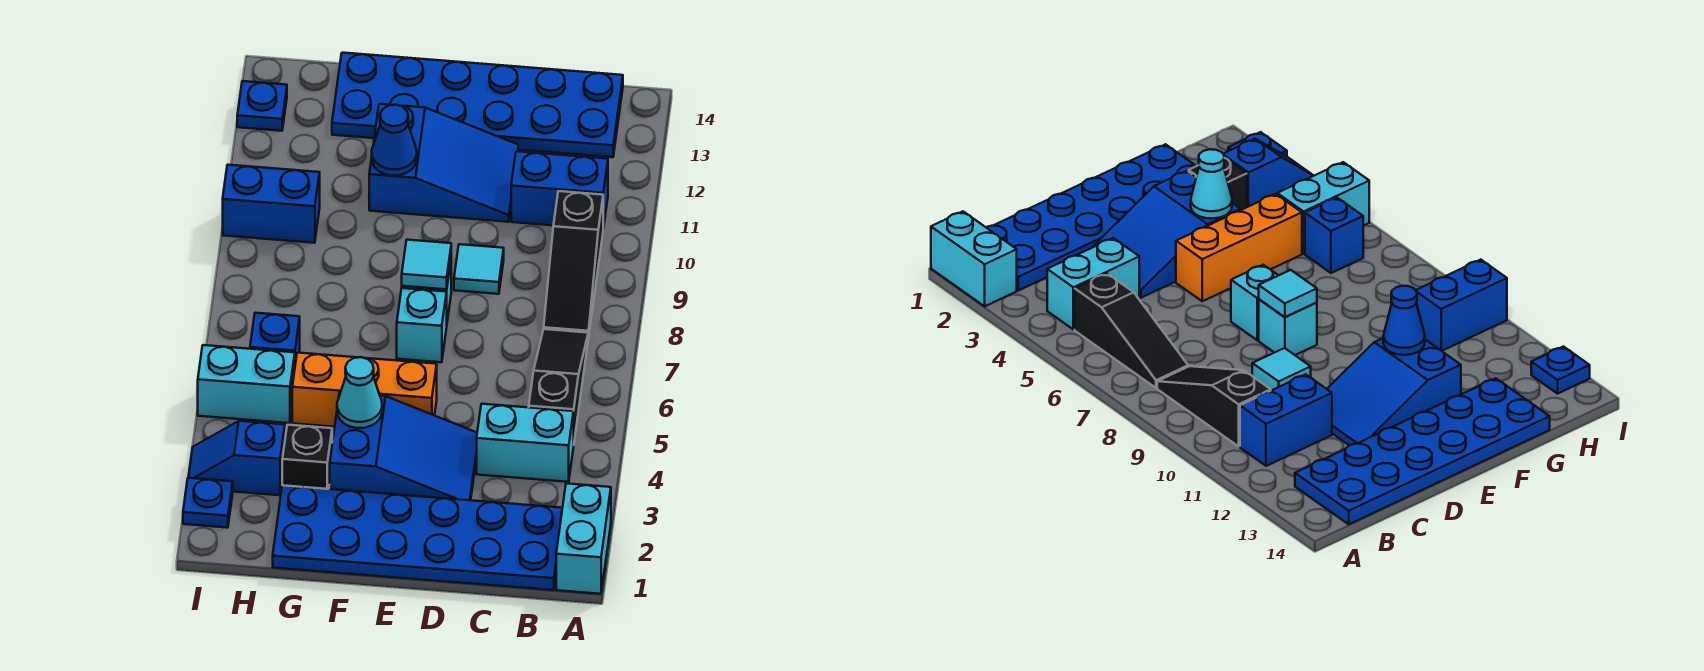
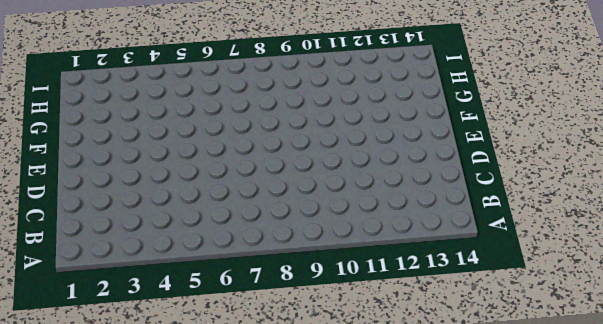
none -> cyan 1x2 brick [556,483,611,594]
none -> blue 2x6 plate [273,485,562,590]
none -> cyan 1x2 brick [477,404,574,482]

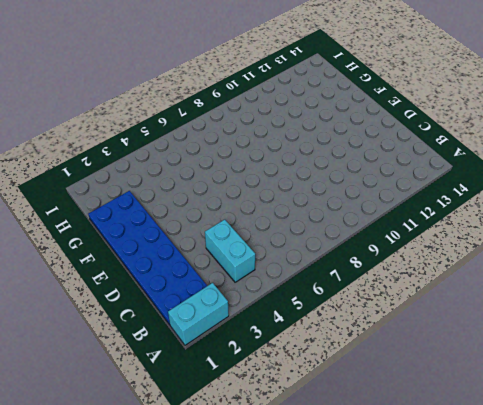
none -> black 1x3 slope [529,329,588,441]
none -> black 1x3 slope [544,191,603,337]
none -> blue 1x2 brick [511,151,608,229]

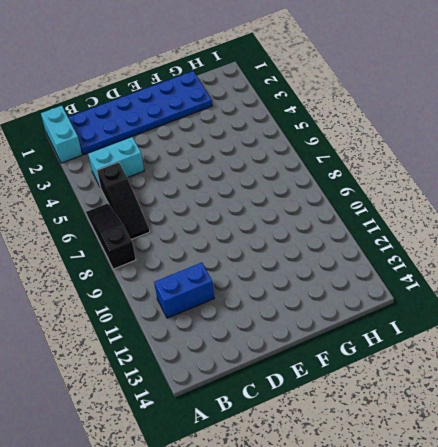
black 1x3 slope [86,203,136,269] -> black 1x3 slope moved to [544,191,603,337]
none -> blue 2x6 plate [332,53,623,157]
none -> blue 2x3 slope [330,393,477,500]
none -> cyan 1x1 tile [454,244,504,294]

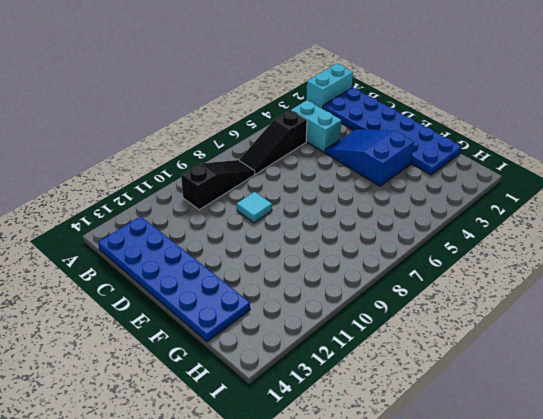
none -> blue 1x2 brick [511,151,608,229]
none -> blue 2x3 slope [369,104,519,222]
none -> orange 1x3 brick [292,353,437,427]

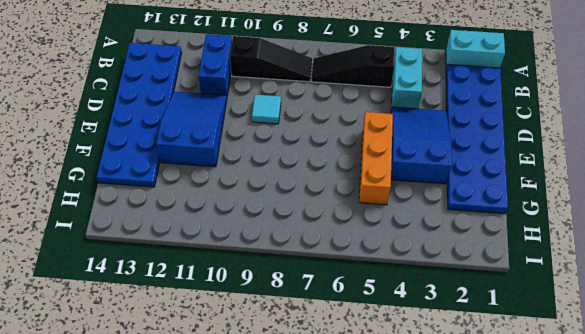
none -> cyan 1x1 brick [397,288,447,362]
none -> cyan 1x1 brick [1259,299,1317,355]
none -> black 1x1 brick [282,425,332,489]

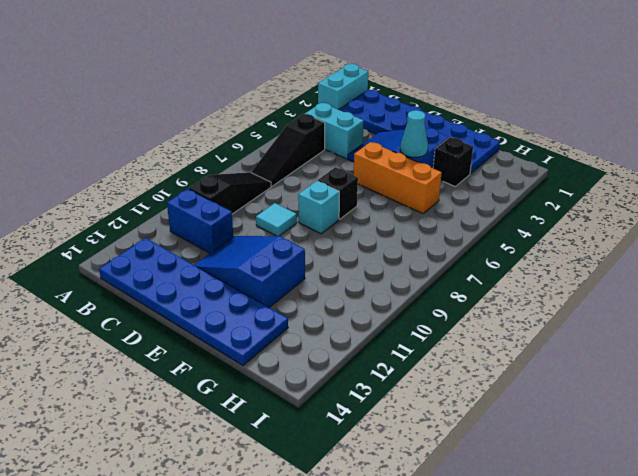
black 1x1 brick [318,167,358,219] -> cyan 1x1 brick [397,288,447,362]
none -> blue 1x2 slope [188,421,285,495]
none -> cyan 1x2 brick [198,345,295,423]
none -> blue 1x1 brick [250,313,300,364]

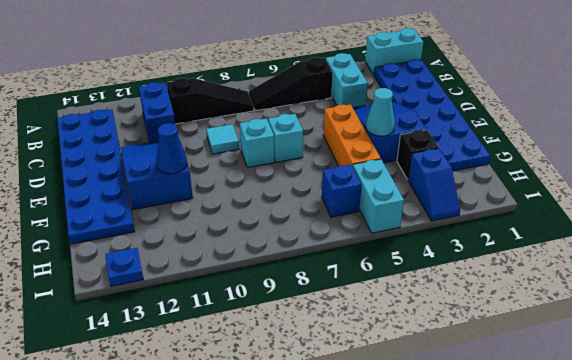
none -> blue 1x2 brick [223,165,320,243]
none -> blue 1x1 plate [183,478,233,528]
none -> cyan 1x1 tile [402,240,451,289]

